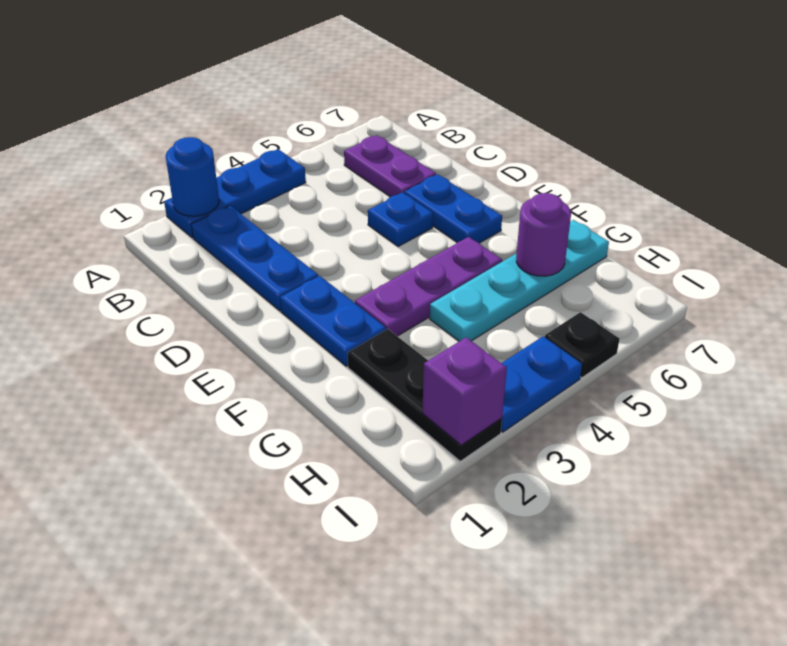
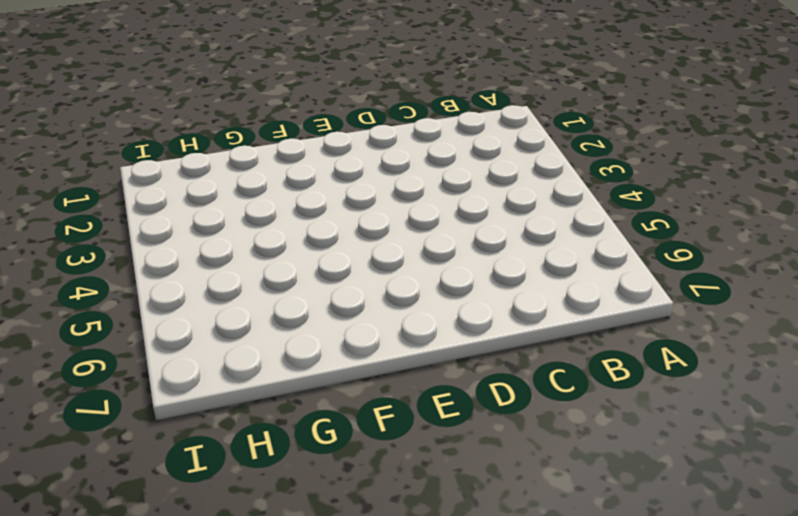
none -> blue 1x3 plate [164,149,306,238]
none -> blue 1x3 plate [191,205,318,311]
none -> purple 1x2 plate [344,135,436,197]

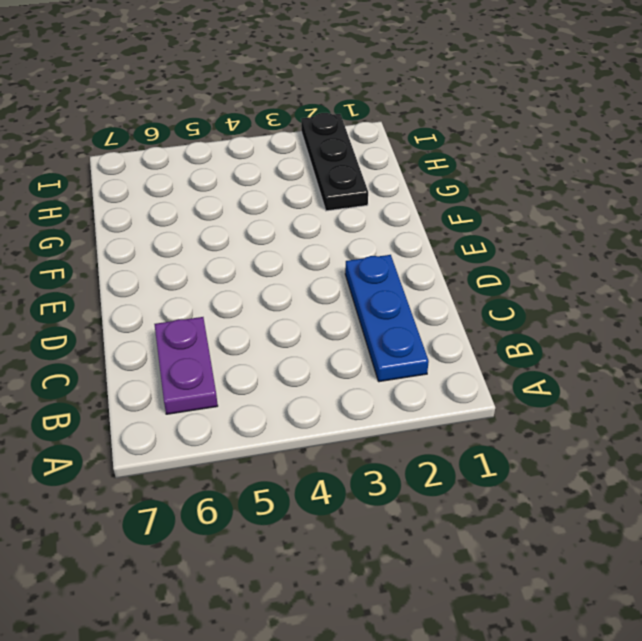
none -> blue 1x3 plate [164,149,306,238]
none -> blue 1x1 plate [368,192,433,246]
none -> blue 1x2 plate [404,174,502,243]

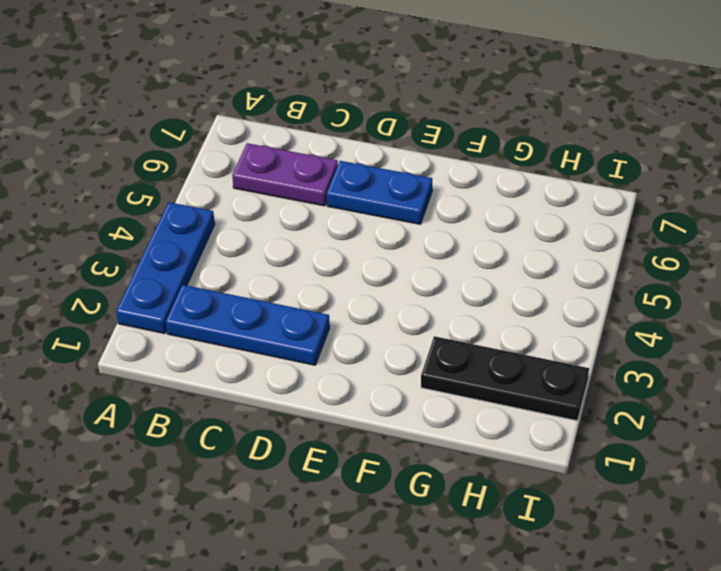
none -> blue 1x1 plate [368,192,433,246]
none -> blue 1x2 plate [280,276,386,366]
none -> purple 1x3 plate [355,237,502,336]

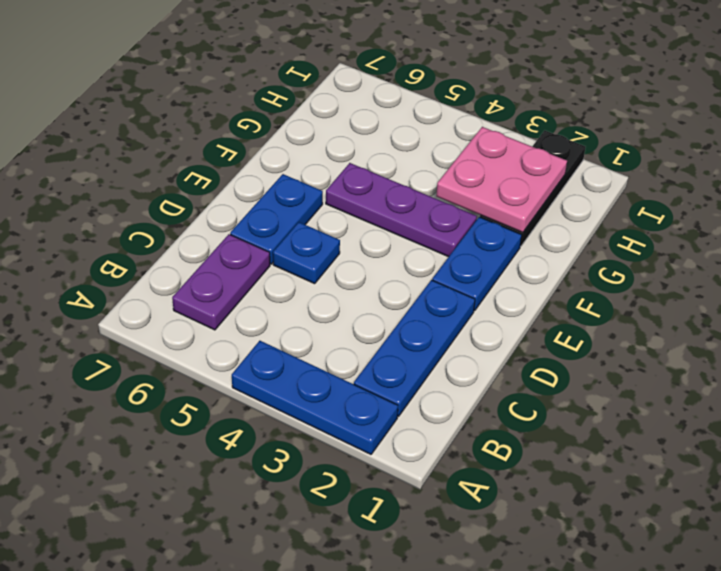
pink 2x2 plate [436,127,567,233] -> none
none -> cyan 1x4 plate [430,220,609,341]
none -> blue 1x2 plate [501,336,582,432]
none -> black 1x1 plate [545,312,620,378]

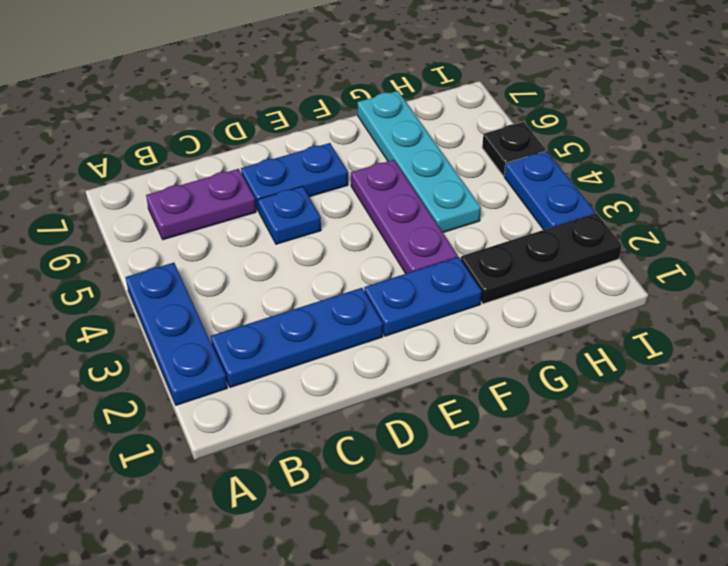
none -> blue 1x1 round brick [165,137,219,216]
none -> purple 1x1 round brick [516,193,571,276]
none -> purple 1x1 brick [422,337,507,445]

